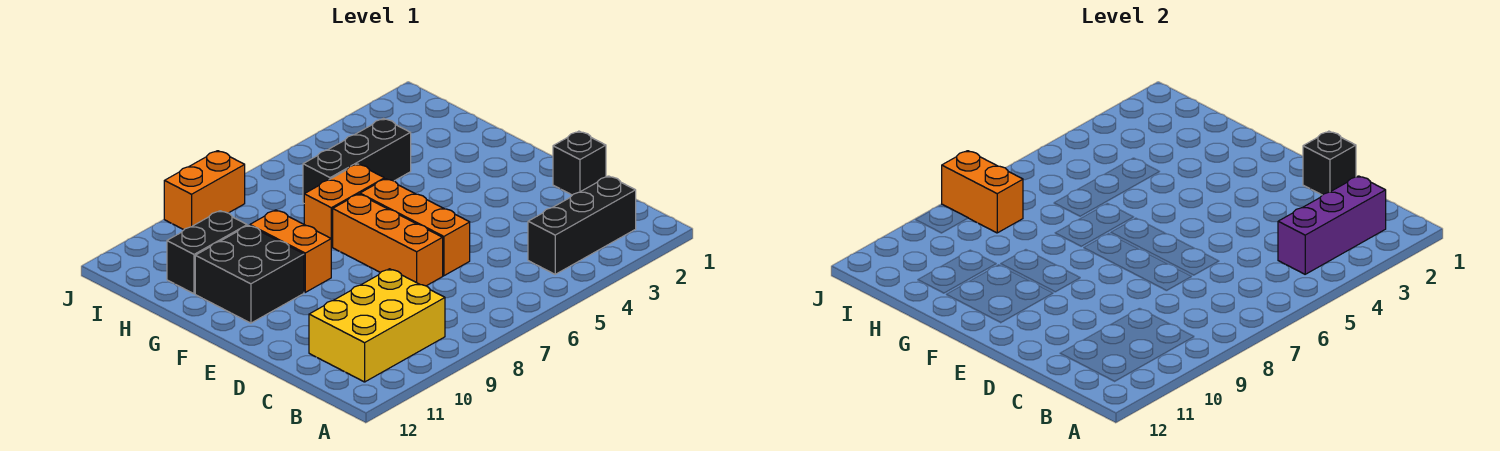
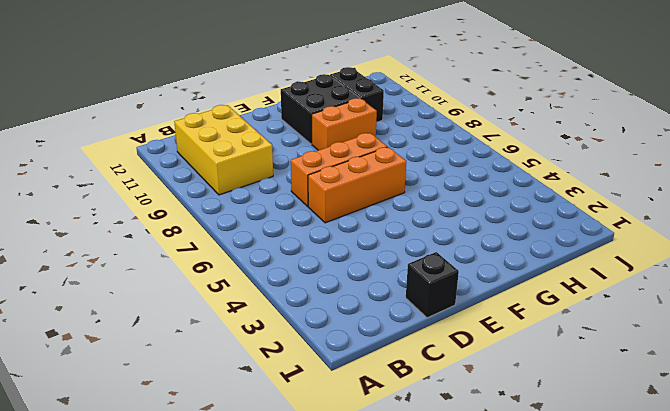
none -> black 1x3 brick [528,176,636,274]
none -> orange 1x2 brick [304,164,384,247]
none -> black 1x3 brick [303,119,411,203]

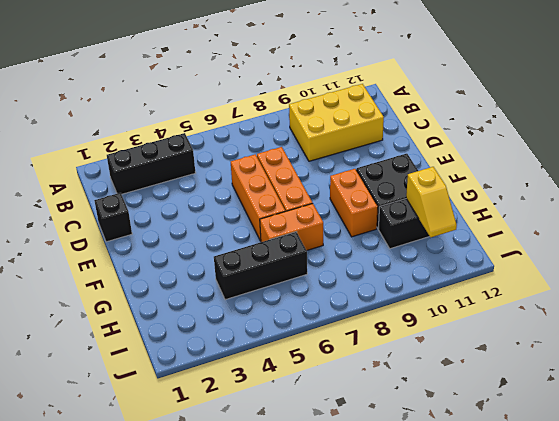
yellow 1x2 slope [406,167,457,237] -> none
none -> orange 1x2 brick [164,151,245,230]
none -> purple 1x3 brick [1278,176,1386,274]
none -> black 1x1 brick [1303,131,1356,195]

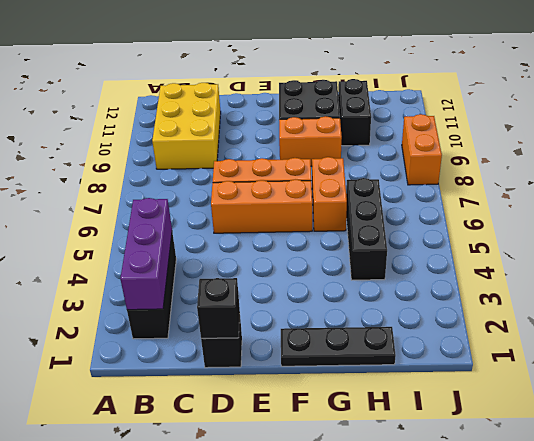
black 1x3 plate [281,327,396,366] -> none
none -> orange 1x2 brick [942,151,1023,233]

